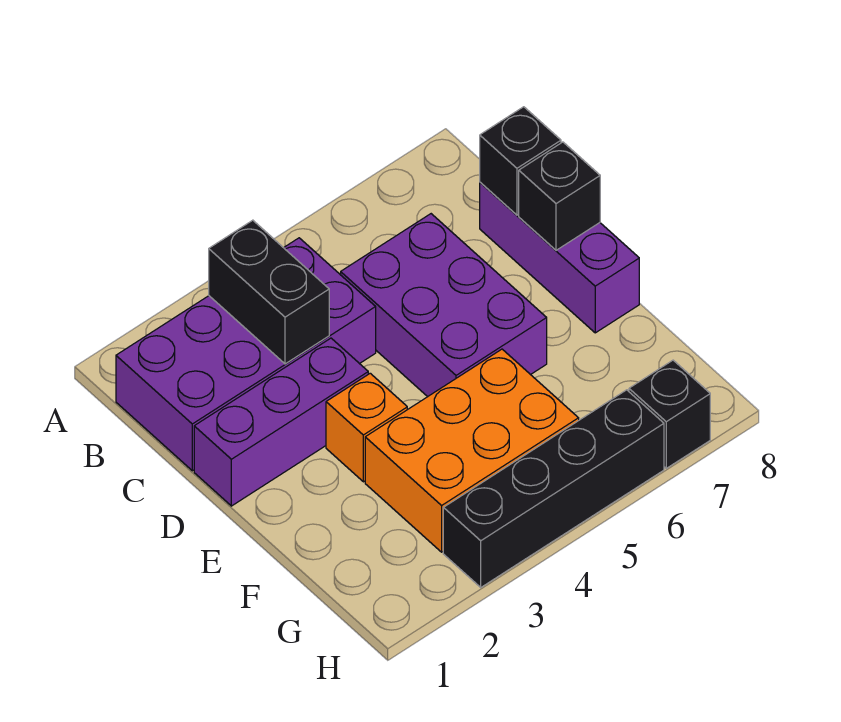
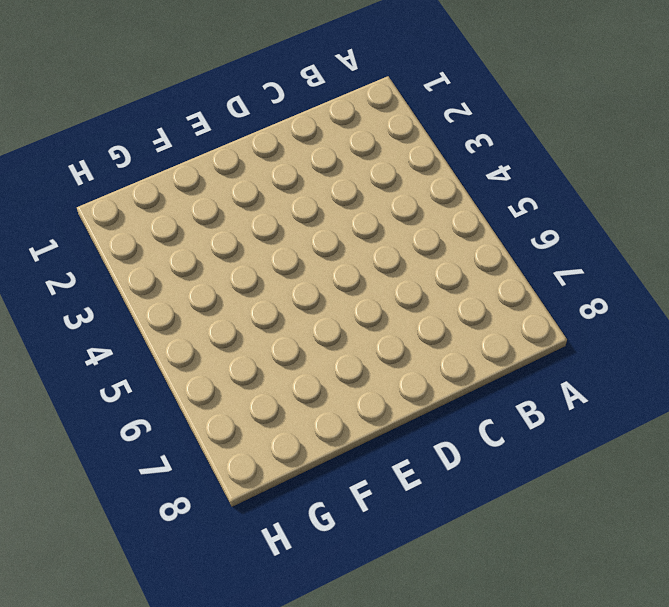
none -> purple 2x4 brick [116,238,376,471]
none -> purple 2x3 brick [341,214,547,397]

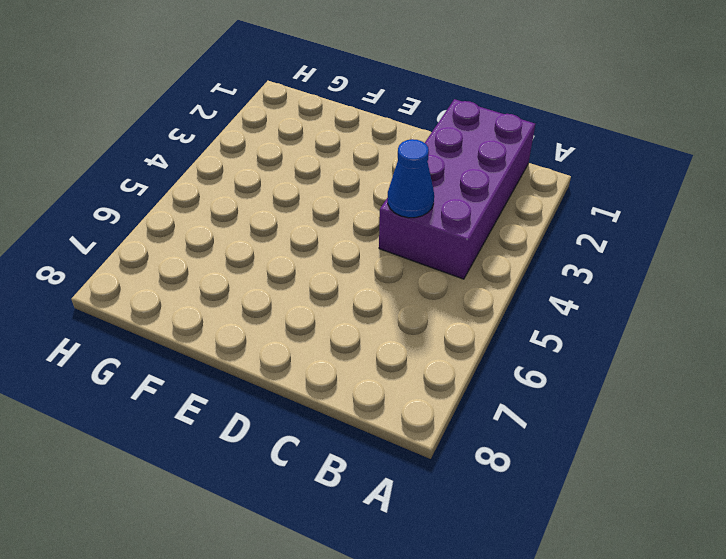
blue 1x1 cone [388,139,434,218] -> none
none -> purple 2x3 brick [341,214,547,397]
none -> purple 1x3 brick [480,182,639,333]

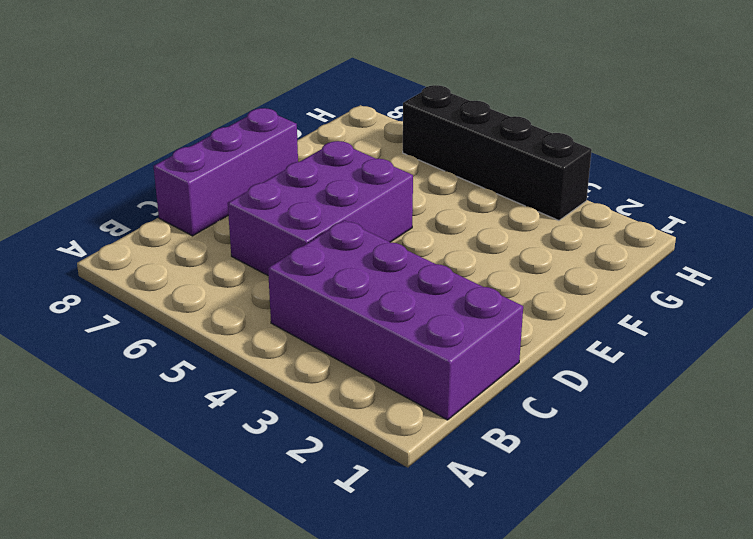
none -> purple 1x3 brick [194,338,368,506]
none -> orange 1x1 brick [326,373,407,482]

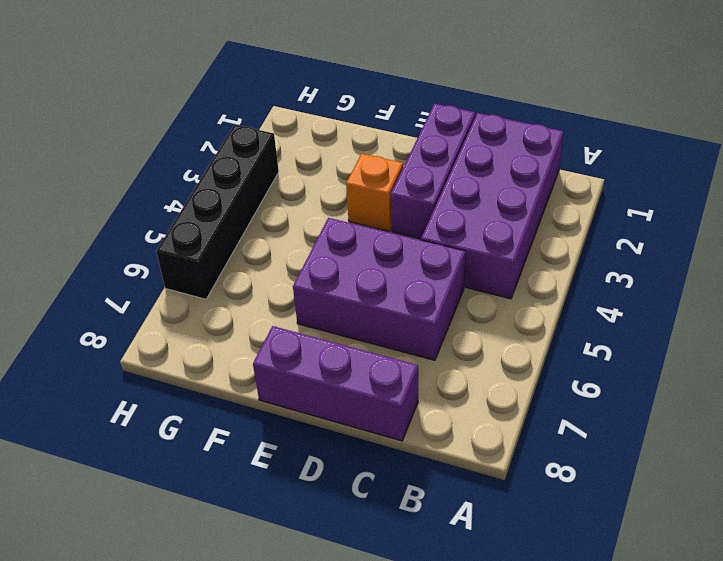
none -> orange 2x3 brick [365,349,579,552]
none -> black 1x1 brick [629,360,710,468]

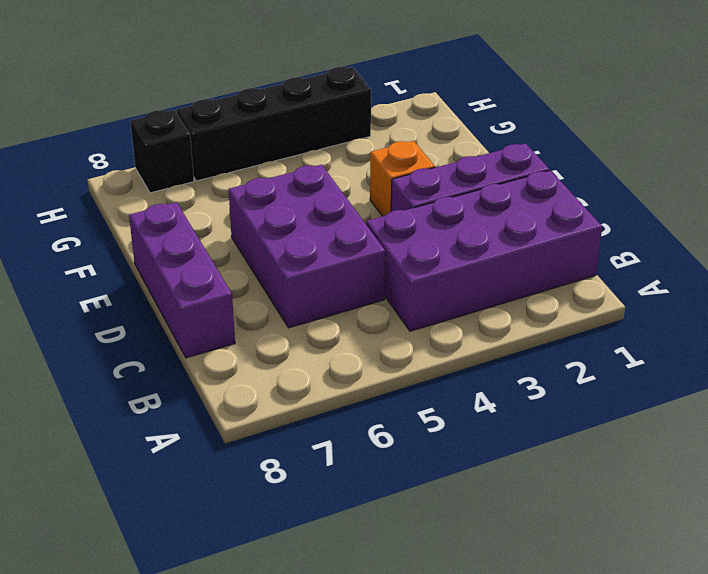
none -> orange 2x3 brick [365,349,579,552]
none -> black 1x2 brick [209,220,329,364]

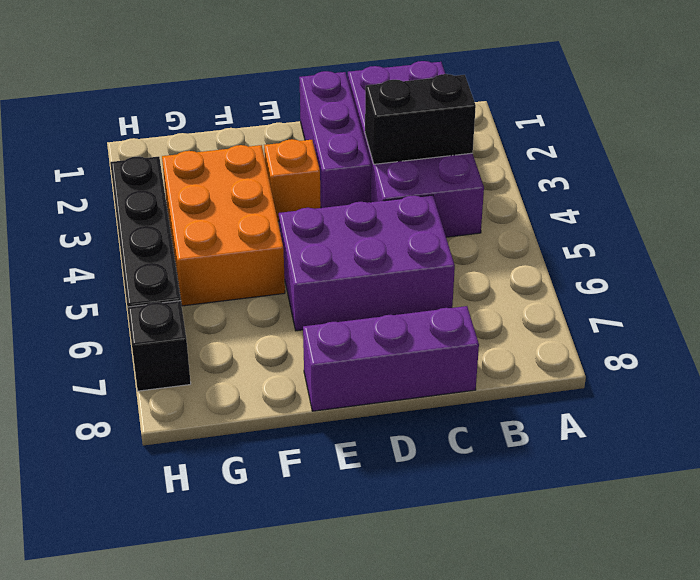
none -> black 1x1 brick [480,107,561,215]
none -> black 1x1 brick [519,142,600,250]

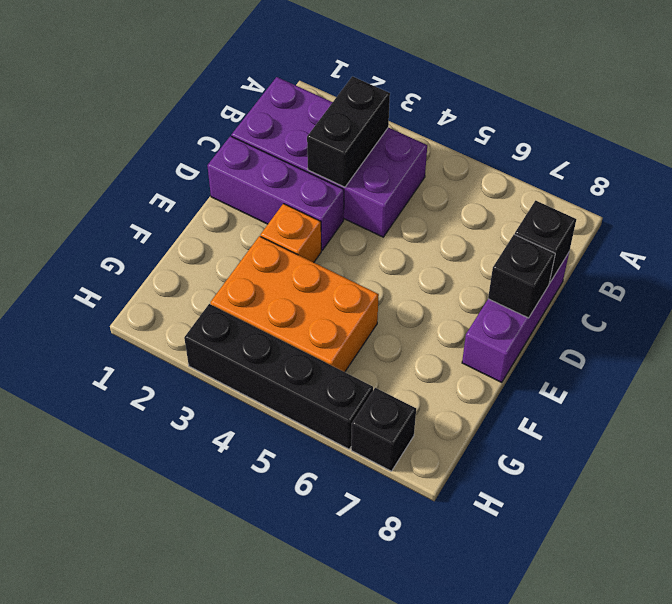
none -> purple 2x3 brick [341,214,547,397]

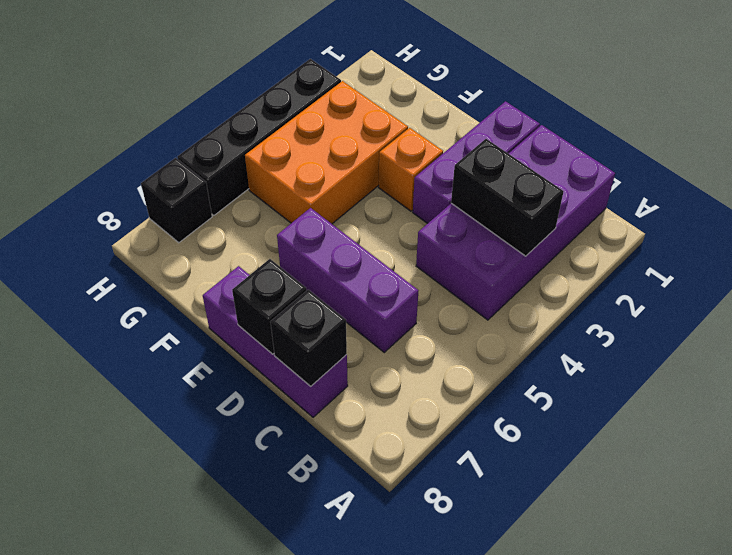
purple 1x3 brick [277,208,418,352] -> purple 2x3 brick [341,214,547,397]

